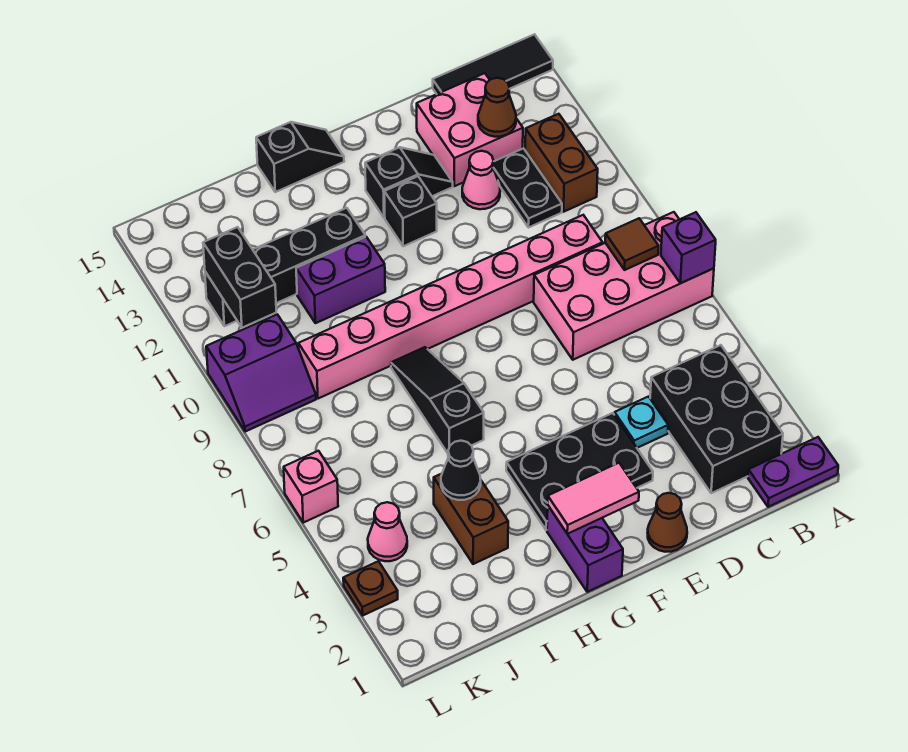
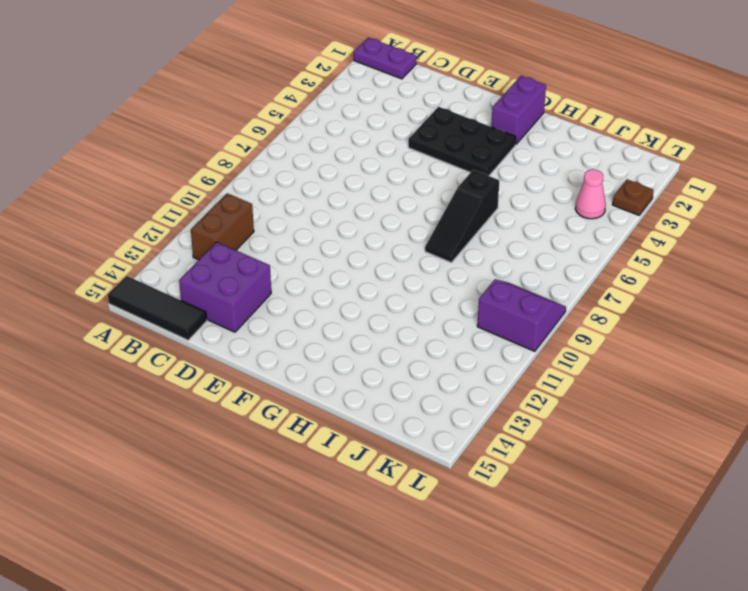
purple 2x2 brick [179,242,271,332] -> pink 2x2 brick [417,73,523,186]
none -> pink 2x4 brick [534,212,714,360]
none -> black 2x3 brick [650,345,783,493]
none -> pink 1x8 brick [298,215,603,399]
none -> black 1x2 plate [493,148,562,228]

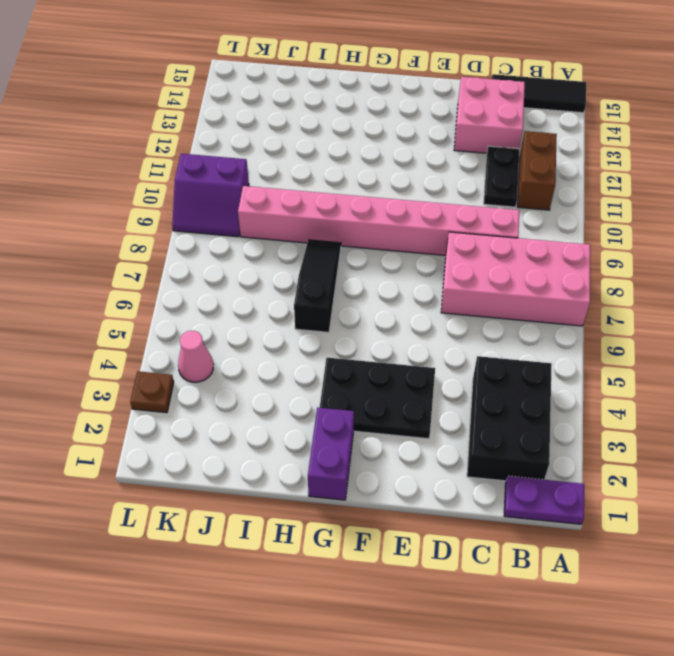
none -> cyan 1x1 plate [615,397,668,448]
none -> pink 1x1 cone [462,151,500,209]
none -> brown 1x1 cone [648,493,687,552]
none -> black 1x2 slope [365,147,453,218]

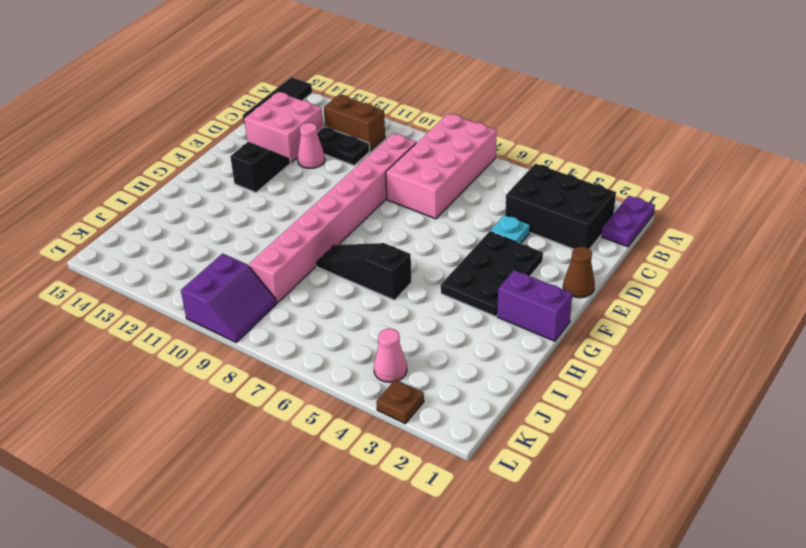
none -> black 1x1 brick [384,176,437,246]
none -> black 1x2 slope [256,122,344,192]
none -> purple 1x2 brick [296,237,385,323]
none -> black 1x4 brick [205,208,365,326]

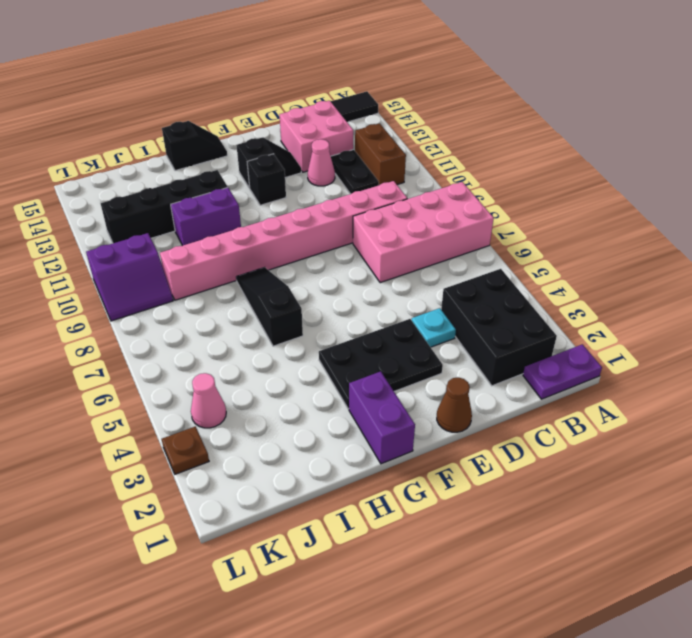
none -> brown 1x2 brick [434,474,508,564]
none -> pink 1x1 brick [284,451,338,523]
none -> purple 1x1 brick [661,212,716,283]
none -> brown 1x1 tile [605,218,659,270]

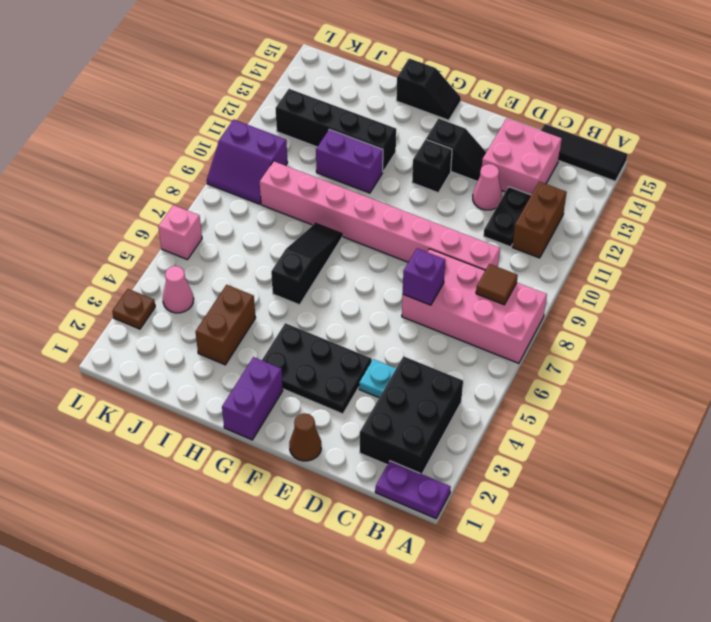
purple 1x1 brick [403,248,445,305] -> purple 1x1 brick moved to [661,212,716,283]
none -> brown 1x1 cone [478,78,516,137]
none -> pink 1x2 tile [548,463,639,534]
none -> black 1x1 cone [441,441,481,500]
none -> black 1x2 brick [203,227,276,328]

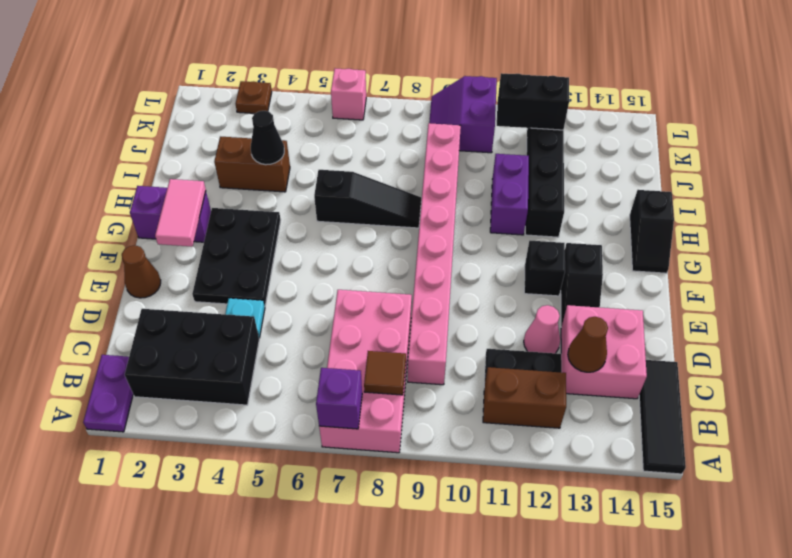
none -> pink 1x1 cone [368,502,407,561]

